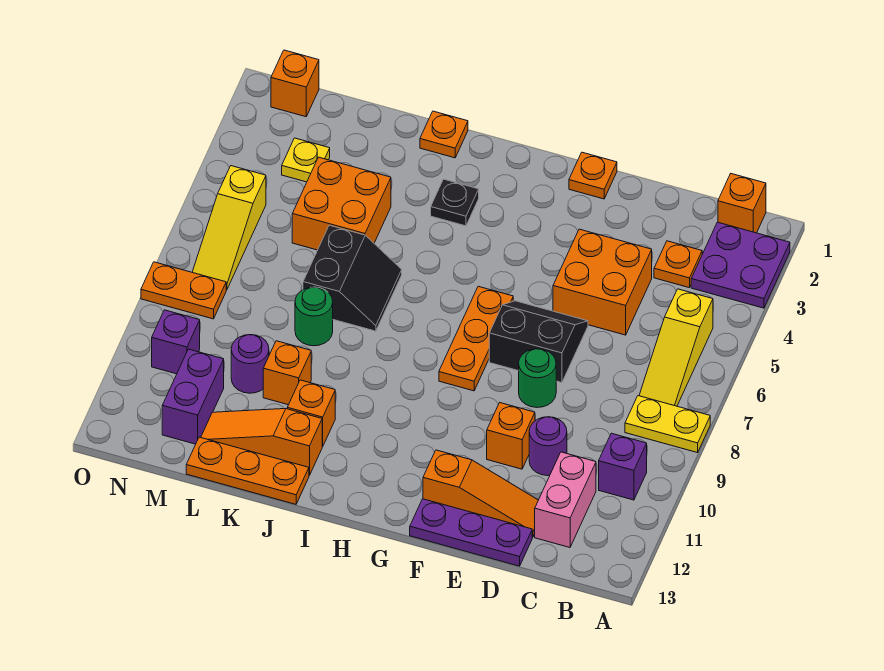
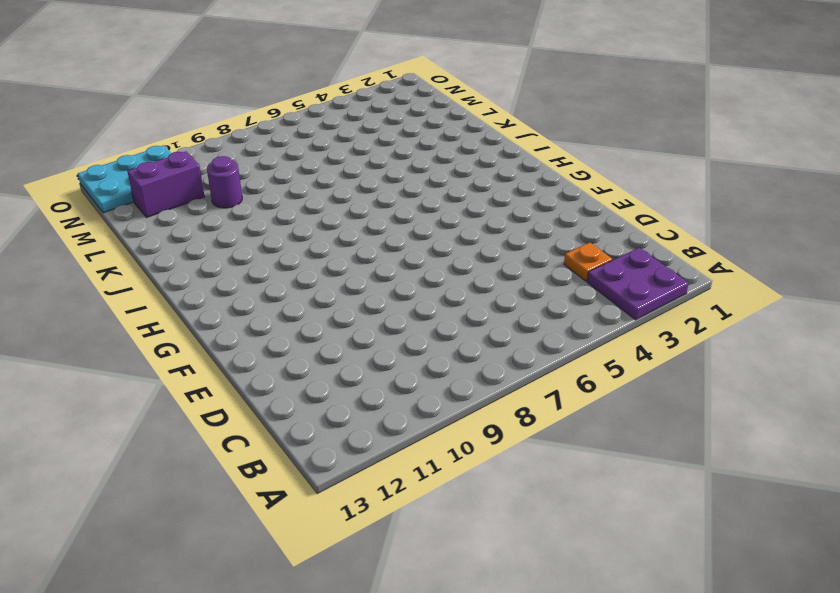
cyan 2x3 plate [78,145,171,213] -> none
none -> yellow 1x2 plate [625,396,710,453]
none -> orange 1x1 brick [718,174,766,233]
none -> yellow 1x3 slope [639,289,713,406]
none -> purple 1x1 brick [599,433,647,500]

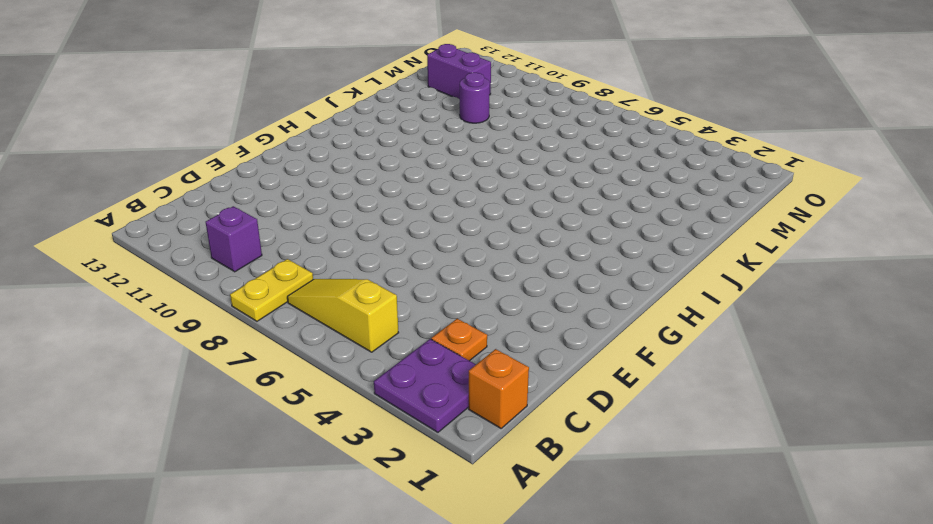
none -> pink 1x2 brick [535,452,596,547]
none -> orange 2x2 brick [553,229,652,335]
none -> purple 1x1 round brick [529,417,567,476]
none -> orange 1x3 slope [423,450,538,537]

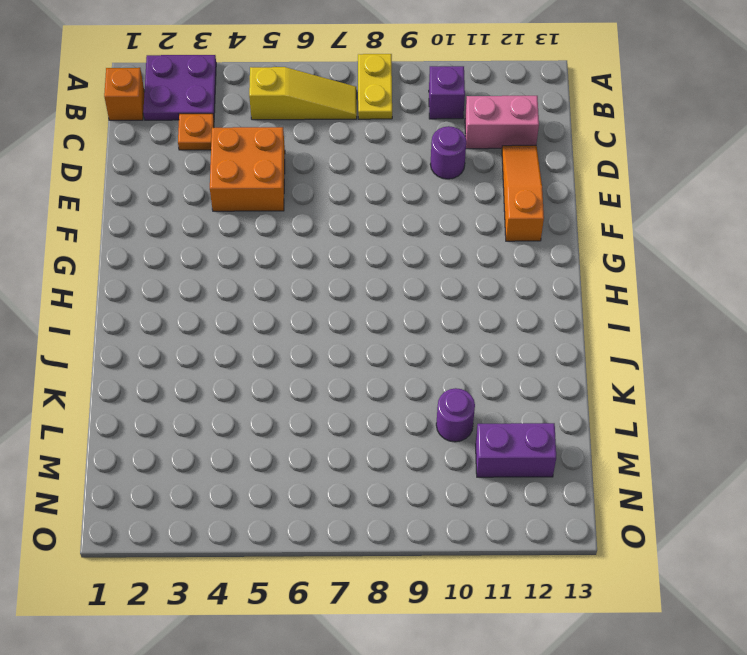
none -> purple 1x3 plate [410,499,532,566]
none -> black 2x2 slope [489,301,588,383]
none -> green 1x1 round brick [519,349,556,407]
none -> orange 1x1 brick [487,403,535,469]

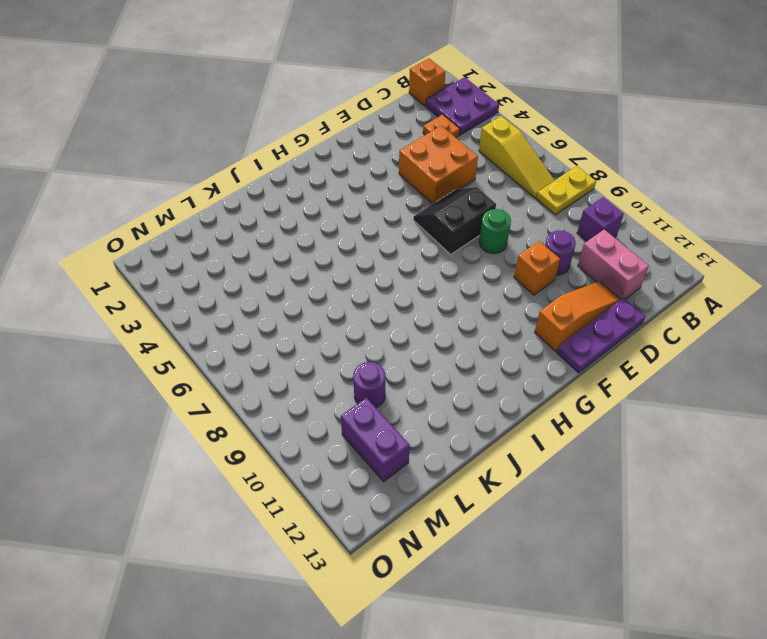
none -> orange 1x1 plate [569,152,617,199]
none -> orange 1x3 plate [439,286,513,391]
none -> black 1x1 plate [431,179,479,226]
none -> orange 1x1 plate [420,111,468,158]

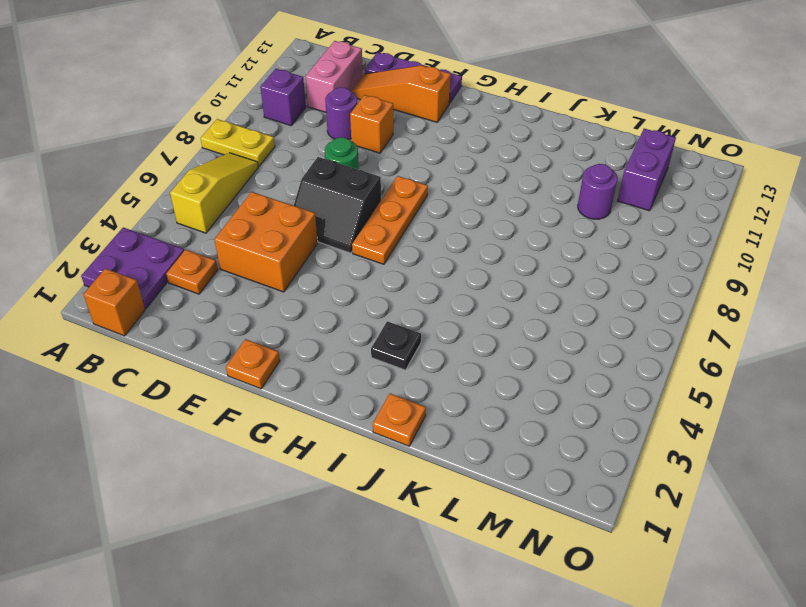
none -> black 2x2 slope [303,225,402,331]
none -> orange 1x1 brick [287,380,335,446]
none -> orange 1x3 slope [201,409,323,475]
none -> orange 1x3 plate [186,437,309,504]

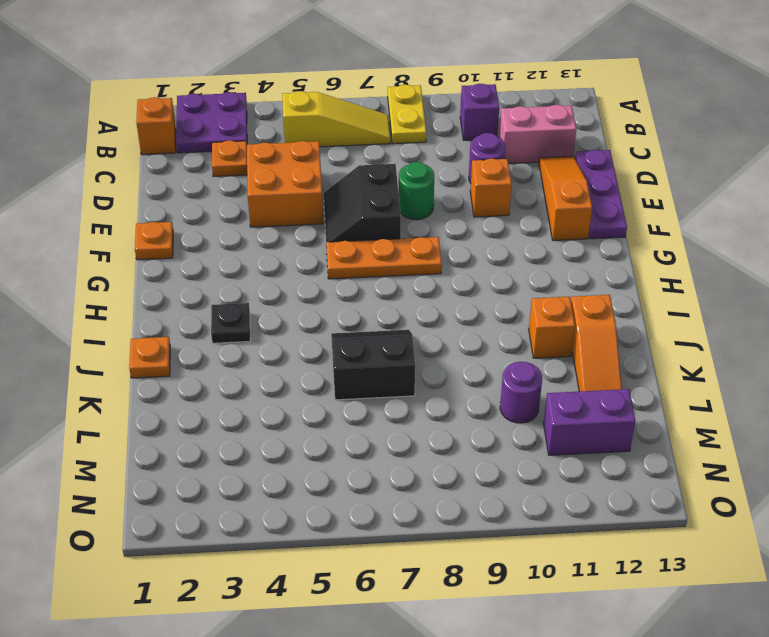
none -> orange 1x3 plate [186,437,309,504]
none -> orange 2x2 brick [292,157,391,250]
none -> green 1x1 round brick [295,287,333,346]
none -> orange 1x1 brick [263,341,311,405]

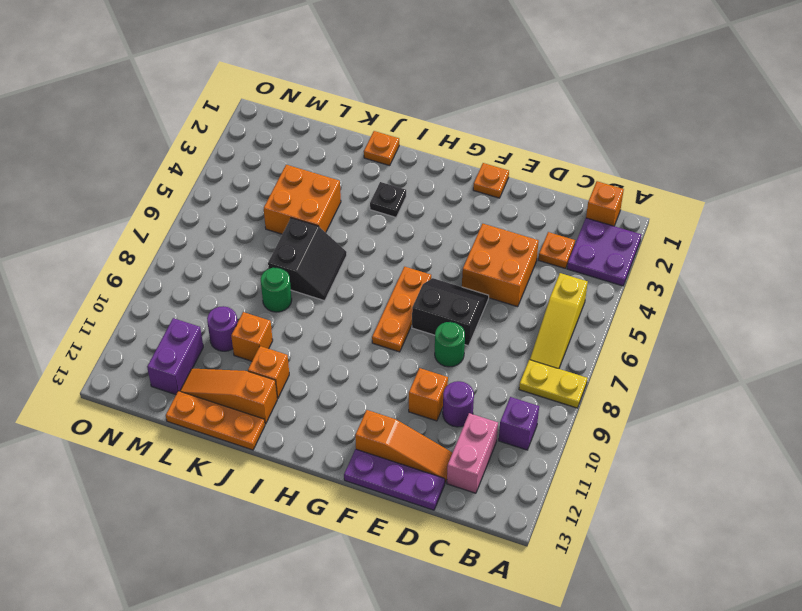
none -> yellow 1x1 plate [282,138,330,182]
none -> orange 1x1 brick [271,50,319,117]
none -> yellow 1x3 slope [192,166,266,290]
none -> orange 1x2 plate [141,262,226,319]

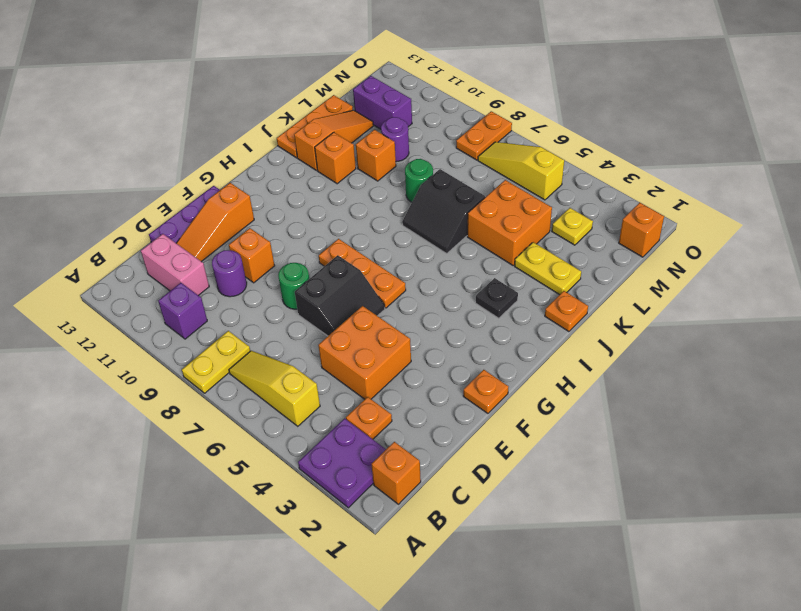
yellow 1x2 plate [515,242,581,295] -> none
none -> purple 1x1 brick [152,310,200,374]

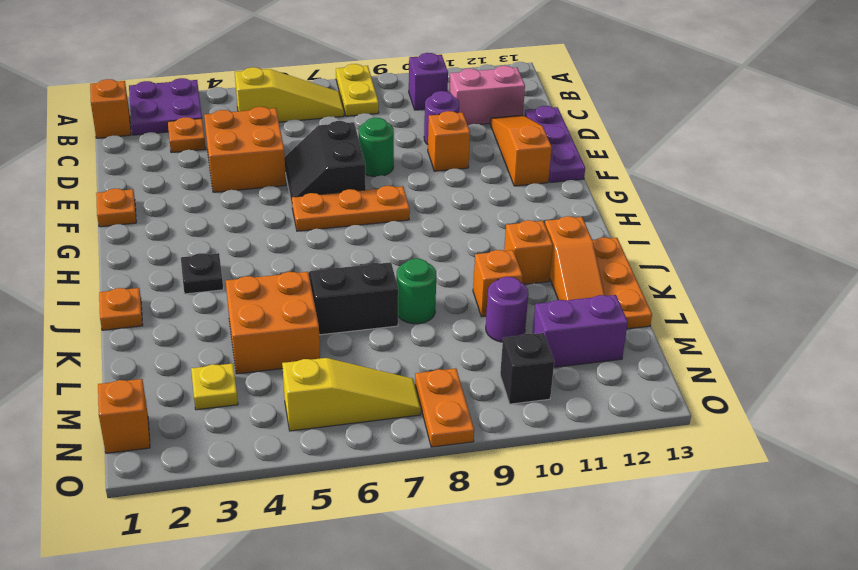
black 1x1 brick [500,333,554,404] -> purple 1x1 brick [152,310,200,374]

